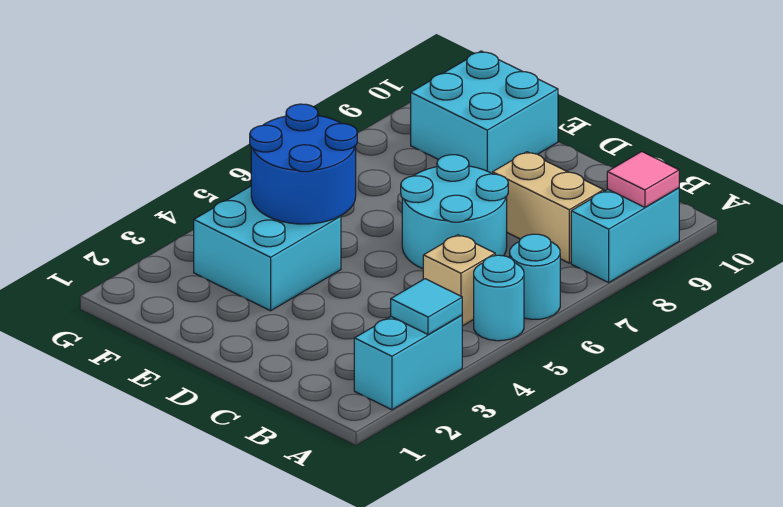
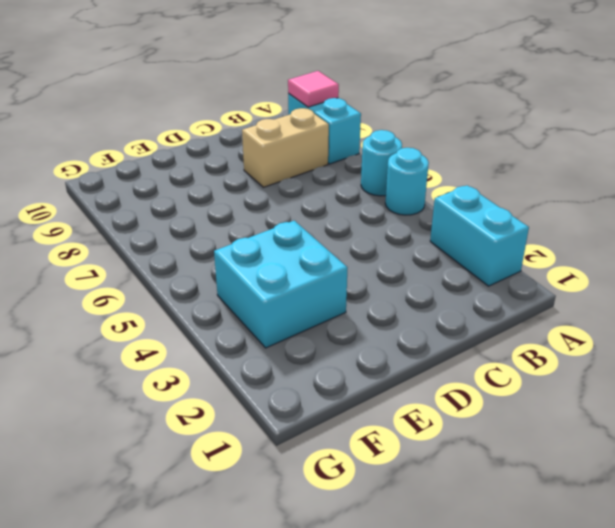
none -> tan 1x1 brick [423,235,495,326]
none -> cyan 2x2 round brick [401,155,508,269]
none -> cyan 2x2 brick [411,51,558,174]

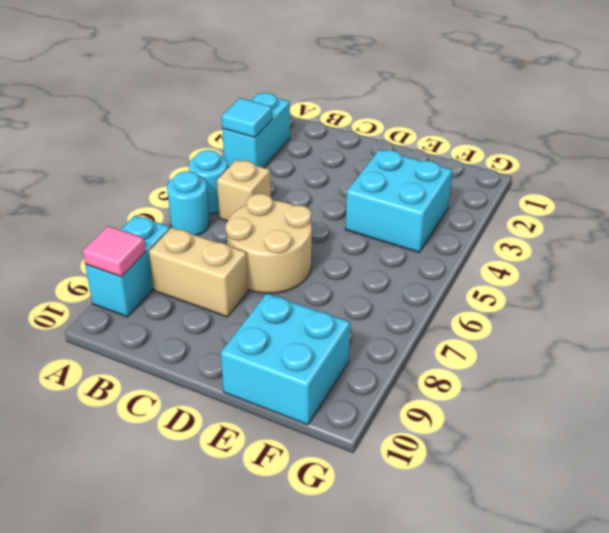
tan 2x2 round brick [226,194,312,294] -> cyan 2x2 round brick [401,155,508,269]
none -> blue 2x2 round brick [250,104,357,224]

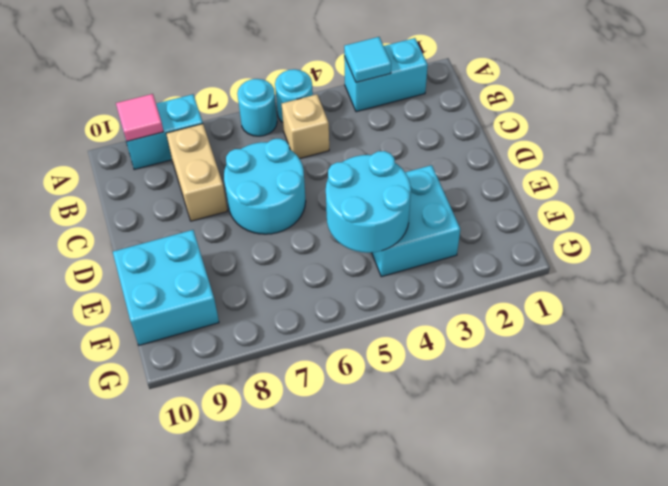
cyan 2x2 round brick [326,151,411,253] -> blue 2x2 round brick [250,104,357,224]

